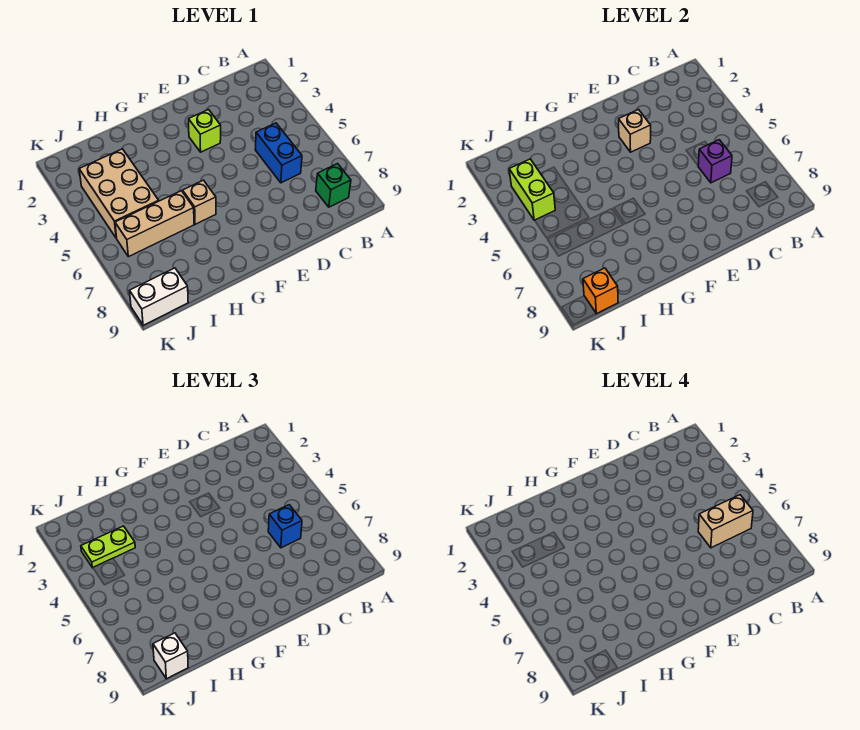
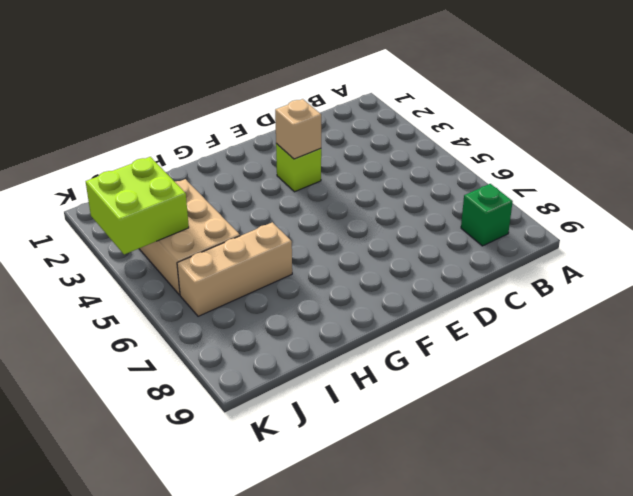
lime 2x2 brick [86,157,189,254] -> lime 1x2 brick [509,159,555,220]
none -> blue 1x2 brick [255,123,302,183]
none -> tan 1x1 brick [183,180,216,224]
none -> white 1x2 brick [130,268,188,325]

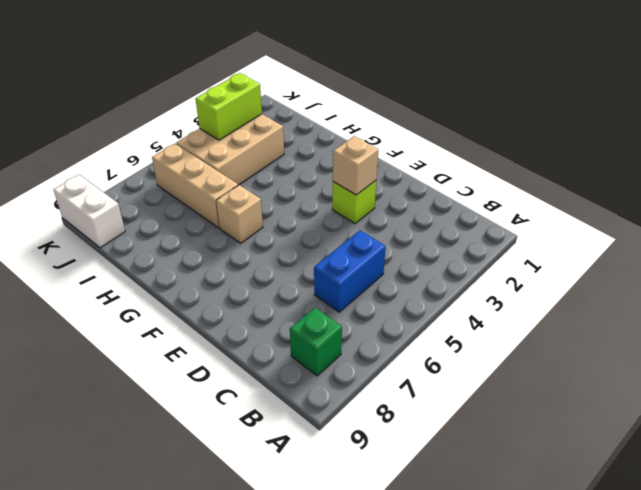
none -> purple 1x1 brick [698,140,732,183]
none -> orange 1x1 brick [583,268,618,314]
none -> blue 1x1 brick [268,505,302,548]

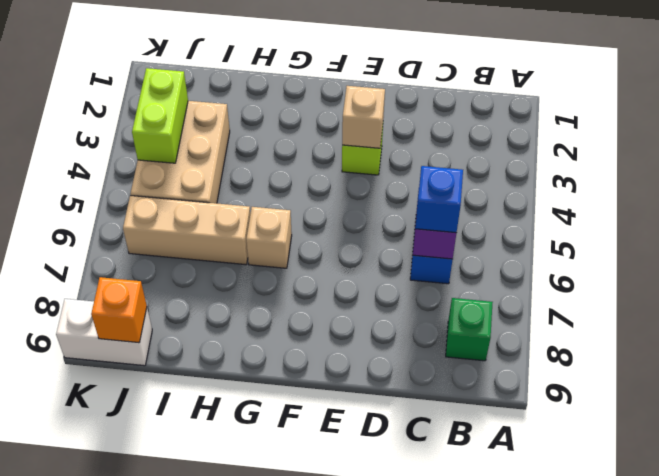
none -> lime 1x2 plate [81,526,135,568]
none -> white 1x1 brick [153,633,188,679]
none -> tan 1x2 brick [698,495,753,548]

